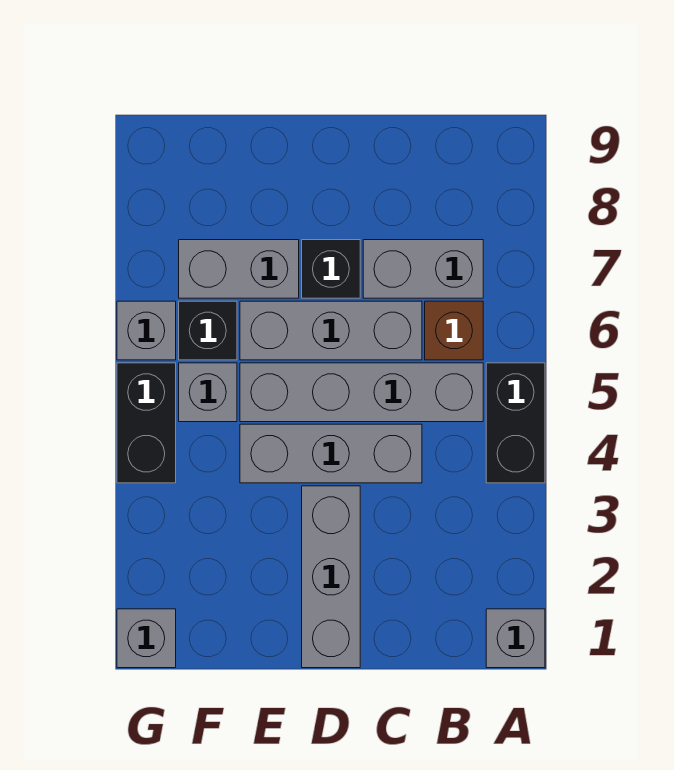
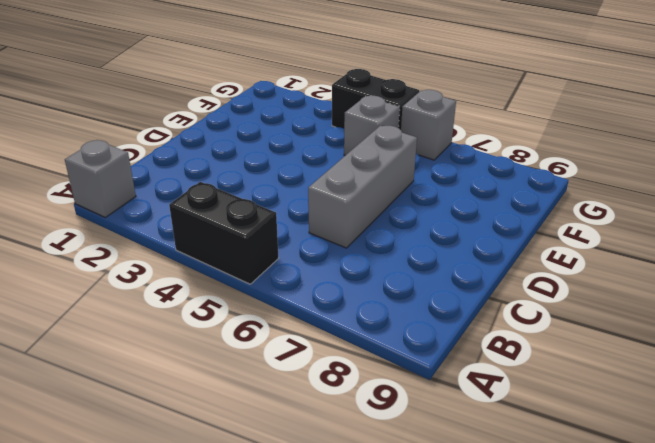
none -> grey 1x4 brick [240,363,483,422]
none -> brown 1x1 brick [425,301,483,360]
none -> grey 1x2 brick [363,240,483,298]

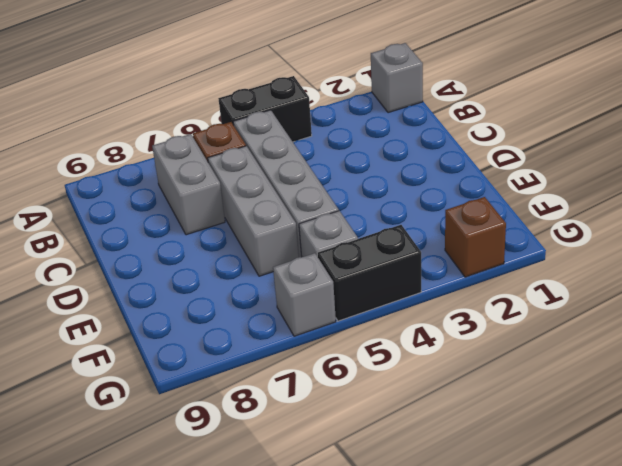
brown 1x1 brick [445,197,506,277] -> none
none -> grey 1x3 brick [240,424,422,483]
none -> grey 1x3 brick [302,486,360,668]
none -> black 1x1 brick [302,240,360,298]

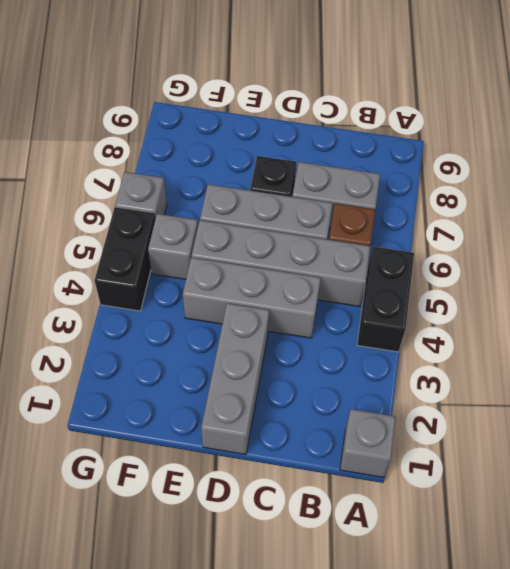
none -> grey 1x2 brick [179,240,299,298]
none -> black 1x1 brick [179,301,237,360]
none -> grey 1x1 brick [117,609,176,668]

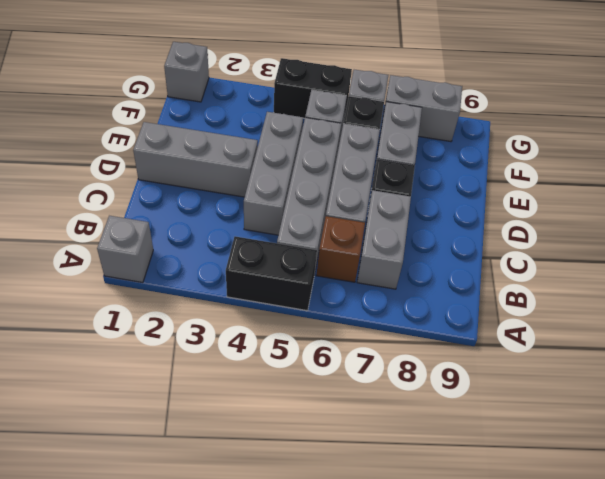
grey 1x2 brick [383,75,462,142] -> none

